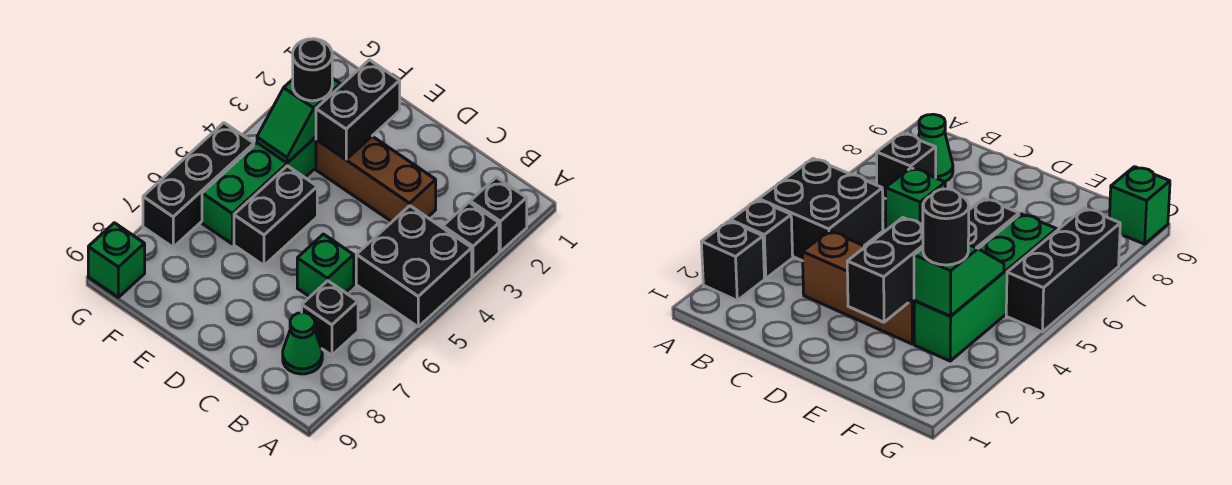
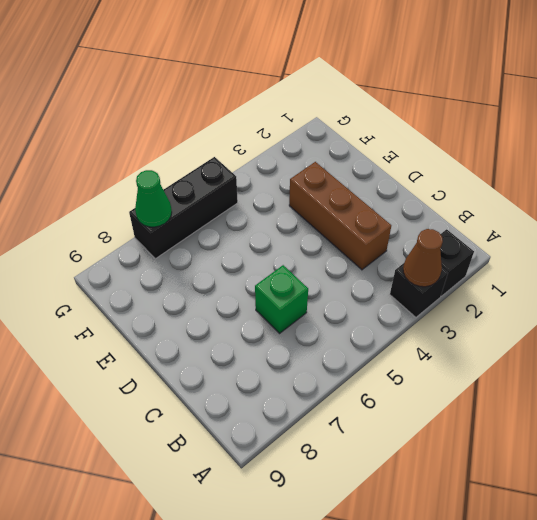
brown 1x1 cone [403,229,443,287] -> none
green 1x1 cone [135,170,172,227] -> green 1x1 cone moved to [283,313,322,374]
none -> black 2x2 brick [356,206,472,327]
none -> black 1x1 brick [302,281,358,355]
none -> black 1x2 brick [234,166,317,265]

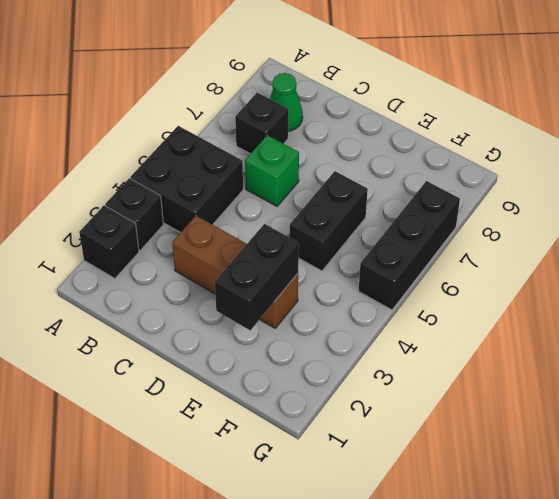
none -> green 1x4 brick [202,137,316,244]
none -> green 1x1 brick [88,223,145,297]
none -> green 1x2 slope [257,78,341,163]

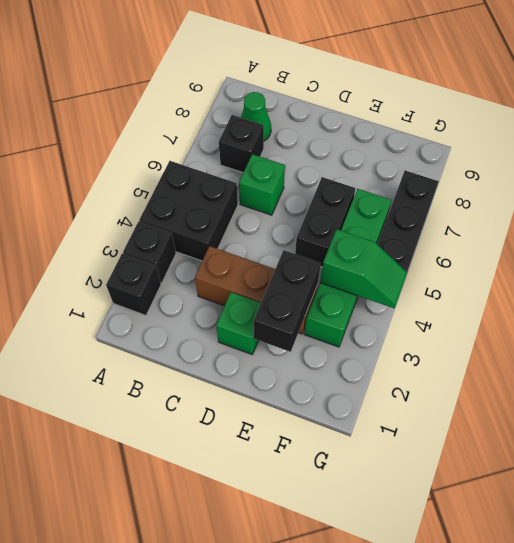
green 1x1 brick [216,292,261,355] -> green 1x1 brick moved to [88,223,145,297]
green 1x2 slope [320,229,407,308] -> green 1x2 slope turned to [257,78,341,163]
none -> black 1x1 round brick [293,39,332,101]

